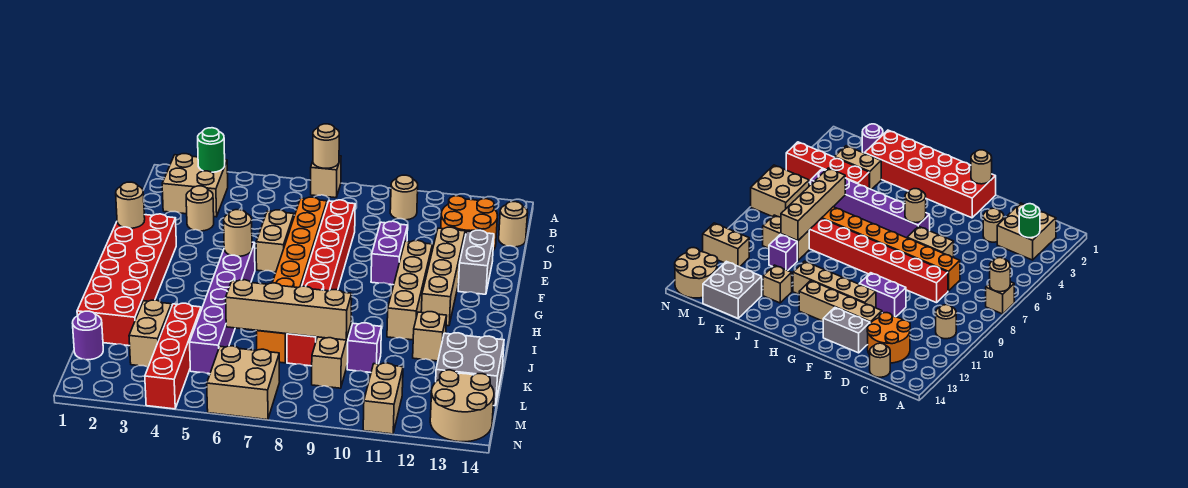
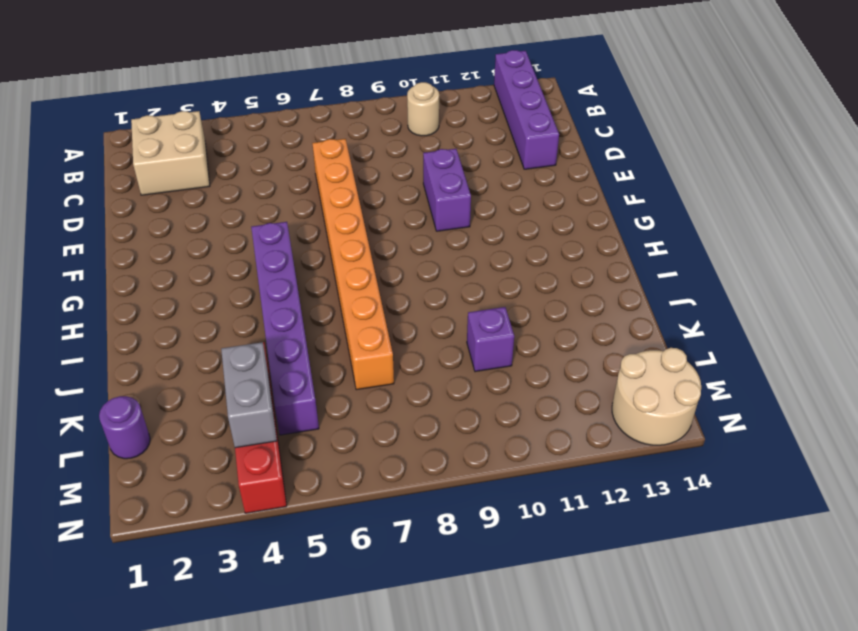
purple 1x4 brick [494,50,559,169] -> orange 2x2 round brick [441,196,498,250]
grey 1x2 brick [221,342,277,448] -> grey 1x2 brick moved to [458,230,494,294]
none -> tan 1x1 brick [311,156,341,198]
none -> tan 1x1 round brick [499,202,528,247]
none -> tan 1x1 round brick [186,186,214,231]
none -> red 1x8 brick [287,200,355,366]

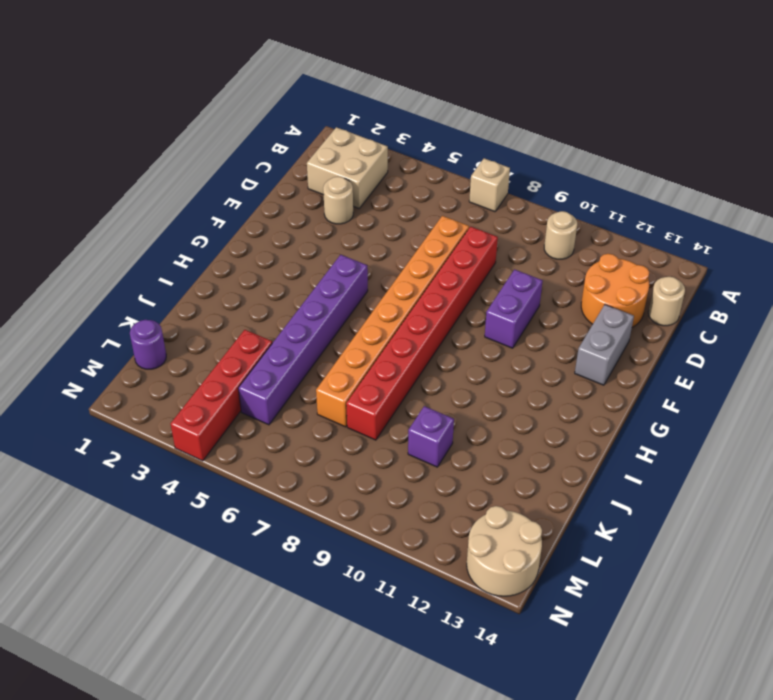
none -> tan 1x2 brick [256,210,294,272]
none -> tan 1x4 brick [421,227,465,326]
none -> red 2x6 brick [77,214,176,346]
none -> tan 1x4 brick [387,240,432,340]

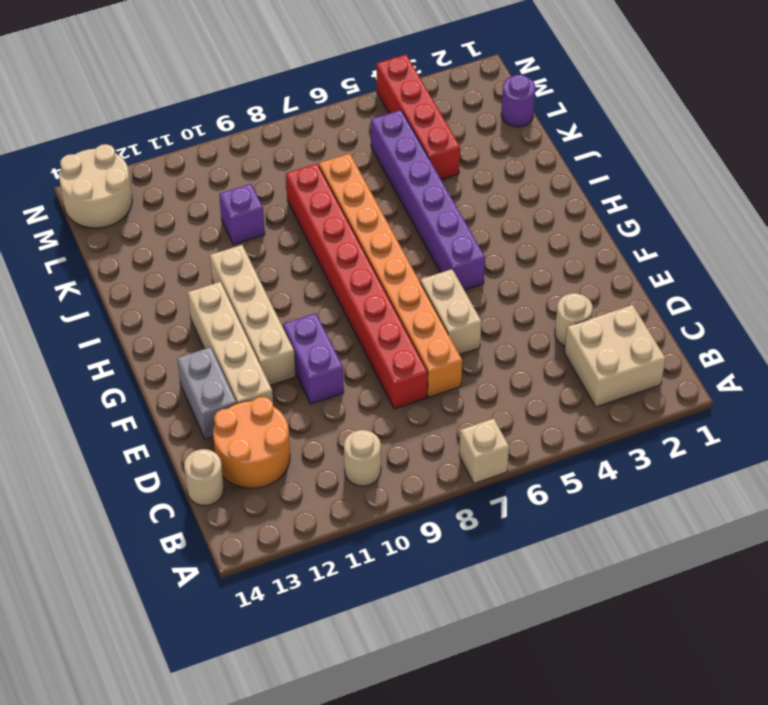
none -> red 2x6 brick [77,214,176,346]
none -> tan 1x1 brick [413,312,447,361]
none -> tan 1x2 brick [129,300,171,367]
none -> tan 1x2 brick [312,325,351,388]

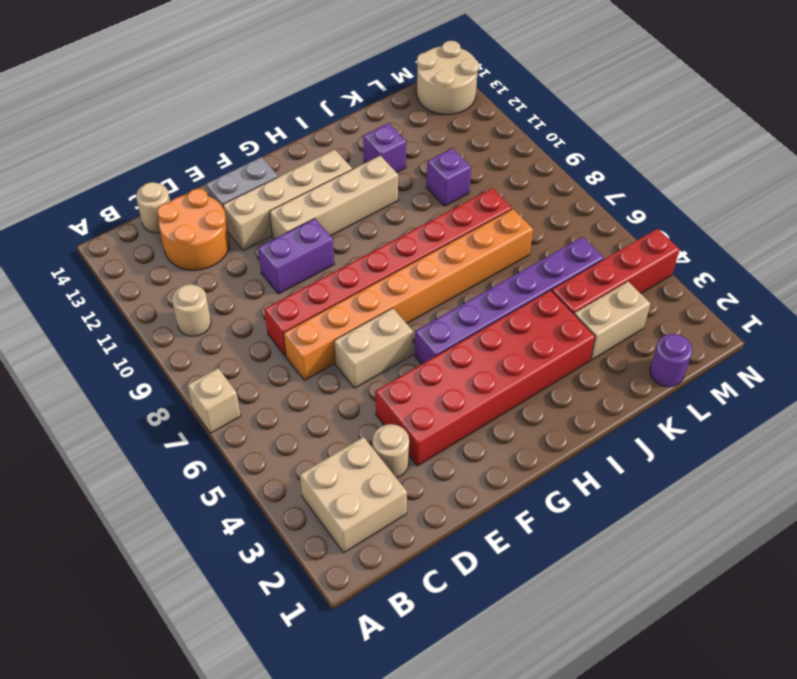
red 2x6 brick [375,290,595,466] -> red 2x6 brick moved to [77,214,176,346]
purple 1x1 brick [363,123,406,173] -> tan 1x1 brick [413,312,447,361]
none -> tan 1x2 brick [312,325,351,388]
none -> grey 2x2 brick [436,333,504,406]
none -> tan 2x2 brick [207,346,280,420]
none -> tan 1x2 brick [363,363,403,434]

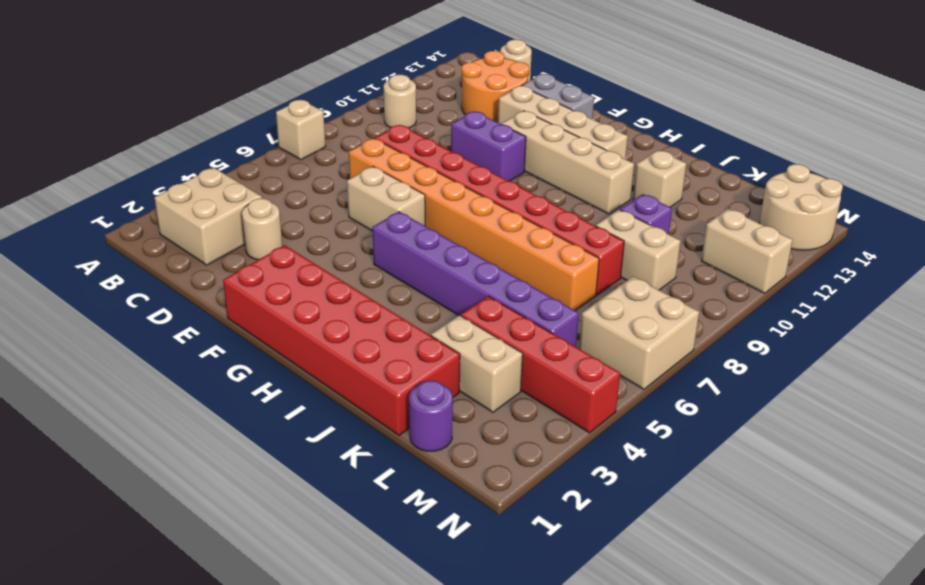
none -> grey 2x2 brick [436,333,504,406]
none -> tan 1x1 round brick [313,124,339,168]
none -> green 1x1 round brick [198,128,225,172]
none -> tan 1x1 round brick [116,182,145,228]

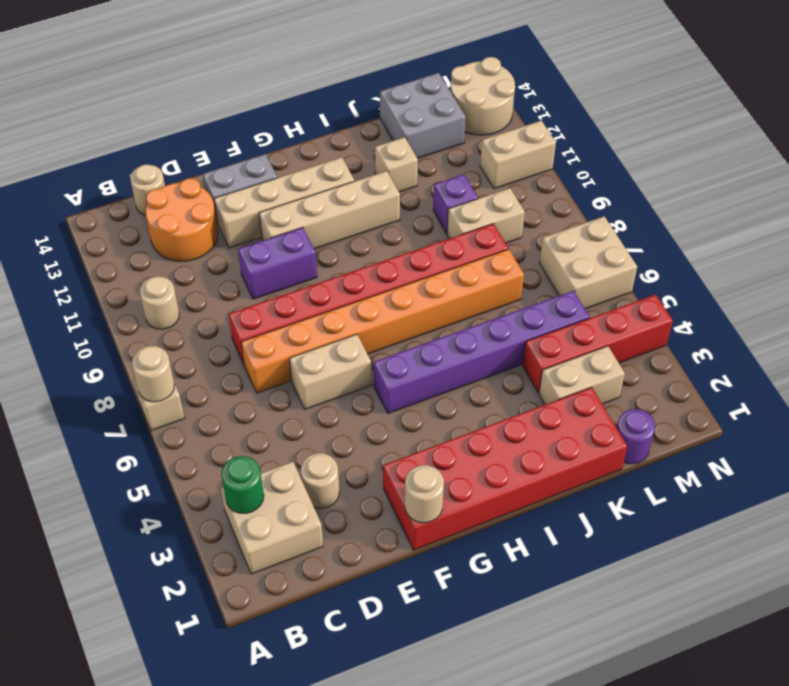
none -> tan 1x1 round brick [224,210,252,256]
none -> tan 1x4 brick [226,280,352,340]

